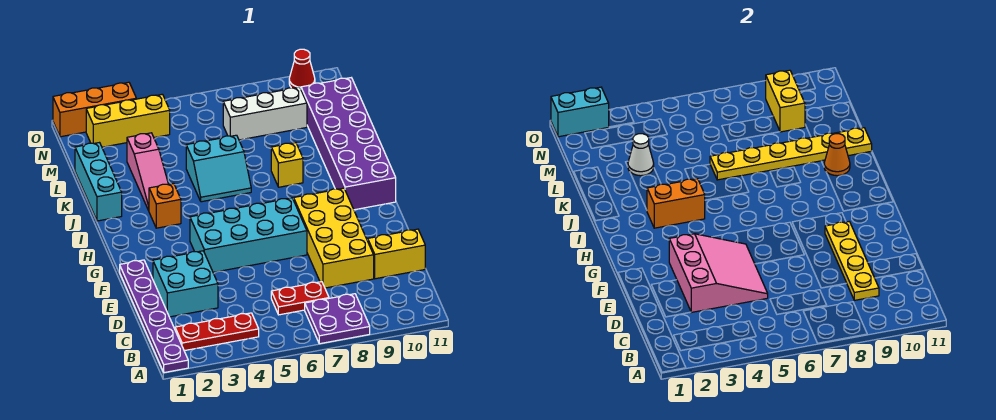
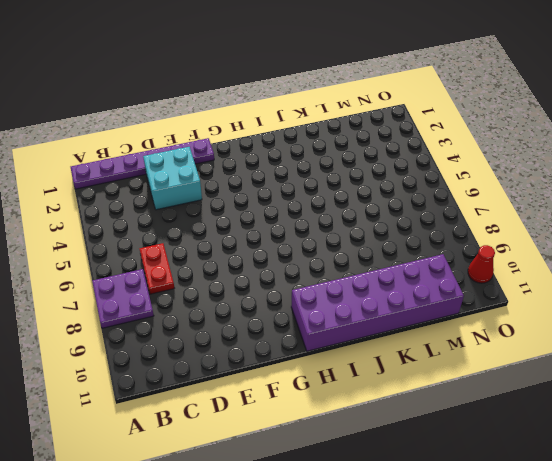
none -> red 1x3 plate [175,313,259,351]
none -> yellow 2x4 brick [294,188,374,288]
none -> yellow 1x2 brick [368,229,425,279]

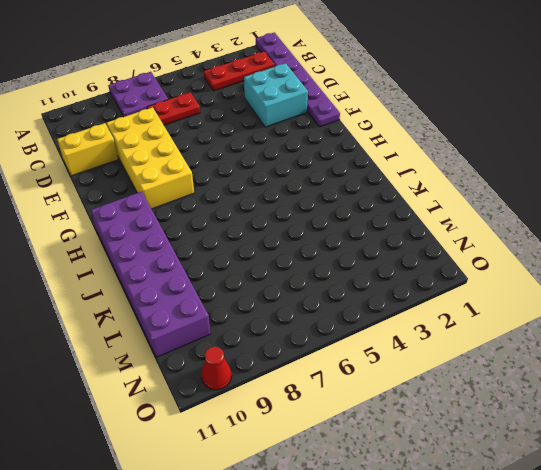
none -> cyan 2x4 brick [190,198,307,272]
none -> orange 1x1 brick [149,183,181,228]
none -> cyan 1x3 brick [75,143,122,221]

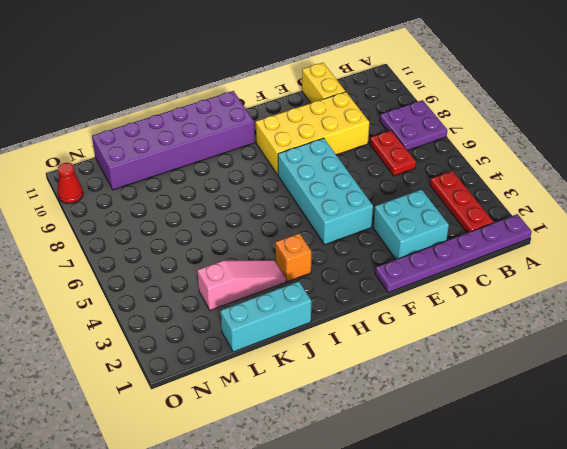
none -> cyan 2x2 slope [186,135,251,202]
none -> yellow 1x1 brick [271,143,303,187]
none -> white 1x3 brick [223,87,307,140]

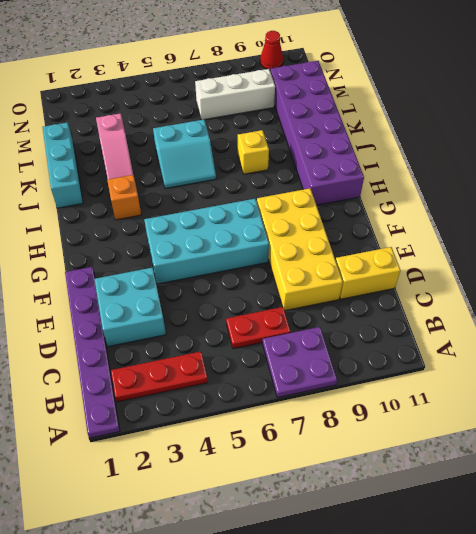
none -> yellow 1x3 brick [86,94,170,147]
none -> orange 1x3 brick [53,82,136,137]
none -> yellow 1x4 plate [825,221,879,300]

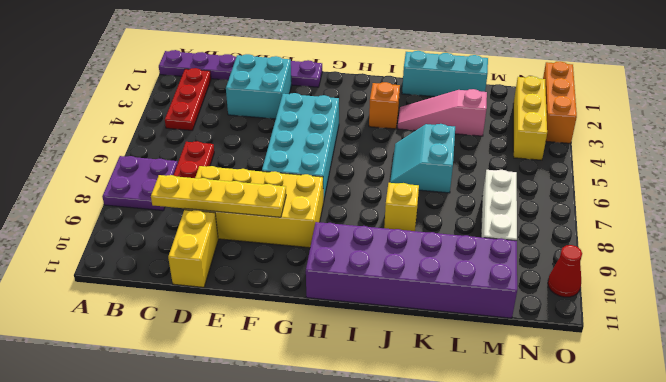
none -> pink 3x3 slope [669,234,768,312]
none -> orange 1x2 brick [647,179,705,228]
none -> orange 1x1 cone [824,134,850,176]

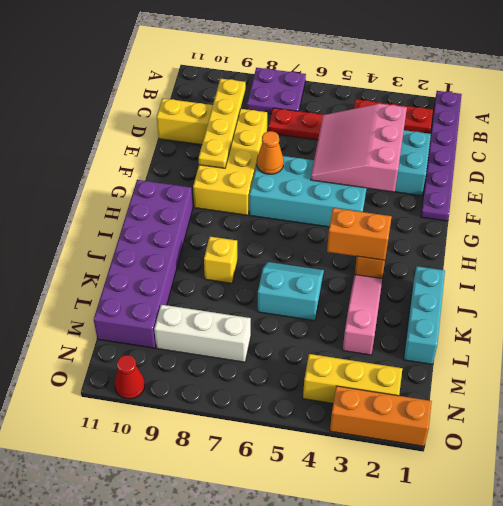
orange 1x1 cone [257,131,284,174] -> orange 1x1 cone moved to [824,134,850,176]
none -> yellow 1x6 plate [710,128,872,180]
none -> white 1x1 cone [628,134,654,176]
none -> yellow 1x2 brick [766,70,805,132]

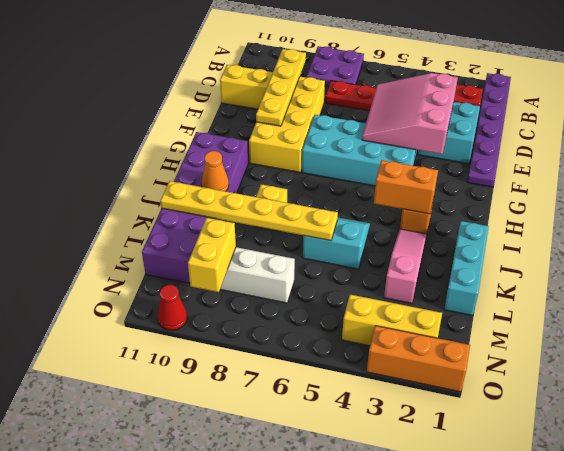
none -> white 1x1 cone [628,134,654,176]
none -> cyan 1x2 brick [551,87,609,137]

